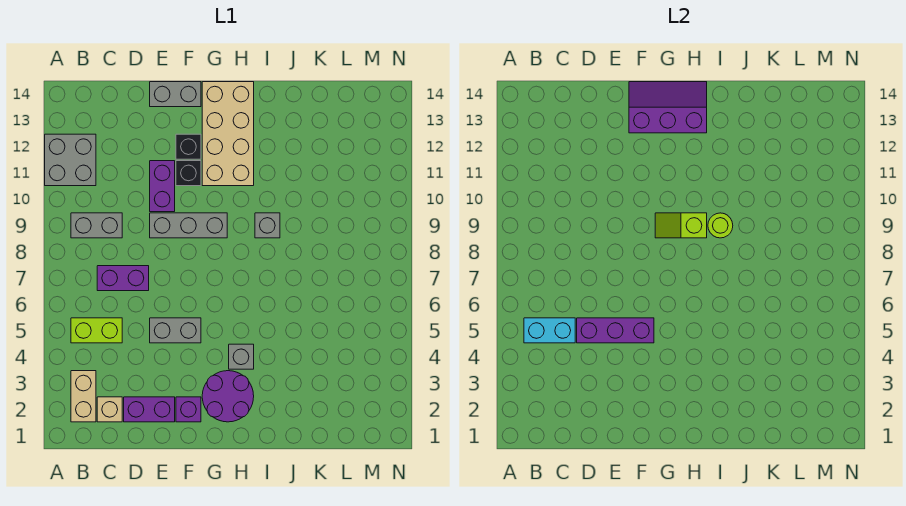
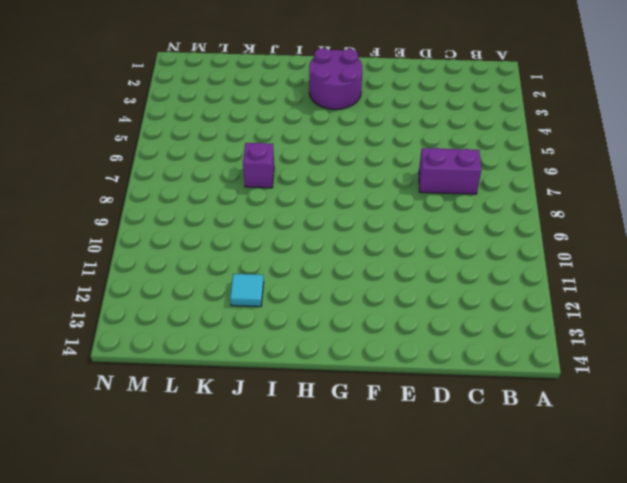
purple 1x1 brick [243,143,274,188] -> purple 1x1 brick moved to [176,397,201,422]
cyan 1x1 tile [230,274,264,307] -> none
none -> grey 2x2 brick [45,134,96,186]
none -> tan 1x2 brick [71,371,96,422]
none -> lime 1x2 brick [71,318,122,343]

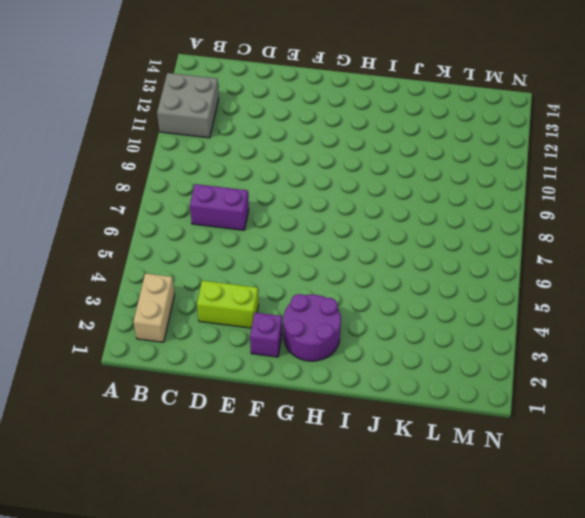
lime 1x2 brick [197,281,258,328] -> lime 1x2 brick moved to [71,318,122,343]
none -> grey 1x2 brick [71,213,122,238]
none -> tan 1x1 brick [97,397,122,422]
none -> purple 1x2 brick [124,397,175,422]

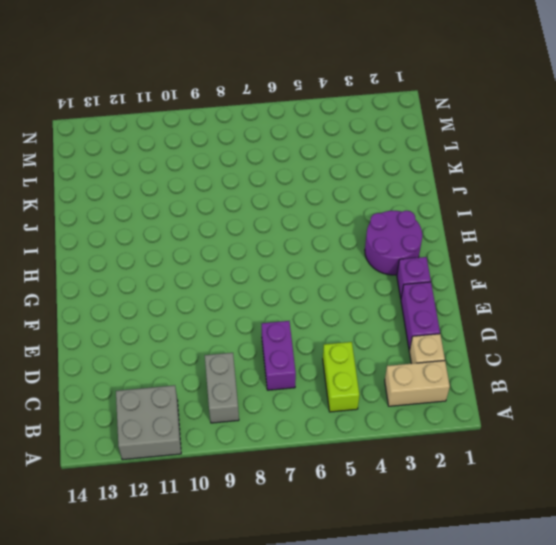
none -> grey 1x2 brick [150,318,201,343]
none -> grey 1x3 brick [150,213,227,238]
none -> purple 1x2 brick [150,161,175,212]

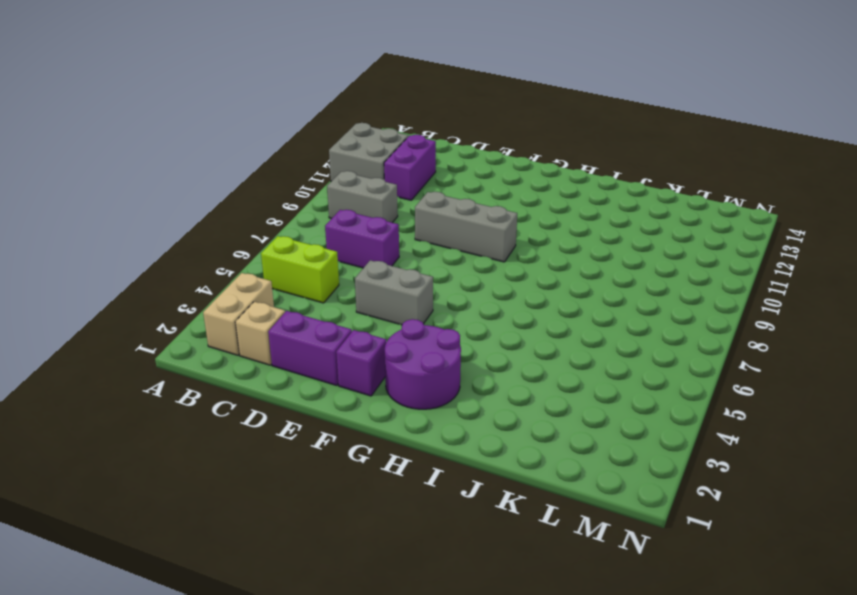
purple 1x2 brick [384,135,436,200] -> purple 1x2 brick moved to [150,161,175,212]
none -> grey 1x2 brick [150,82,201,107]
none -> black 1x1 brick [176,161,201,186]
none -> black 1x1 brick [176,134,201,159]

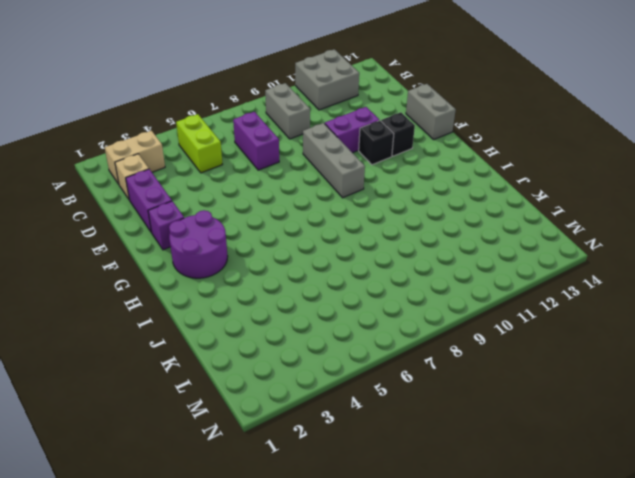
none -> grey 1x2 brick [150,318,201,343]
none -> tan 2x4 brick [202,82,254,186]
none -> grey 1x1 brick [229,344,254,369]

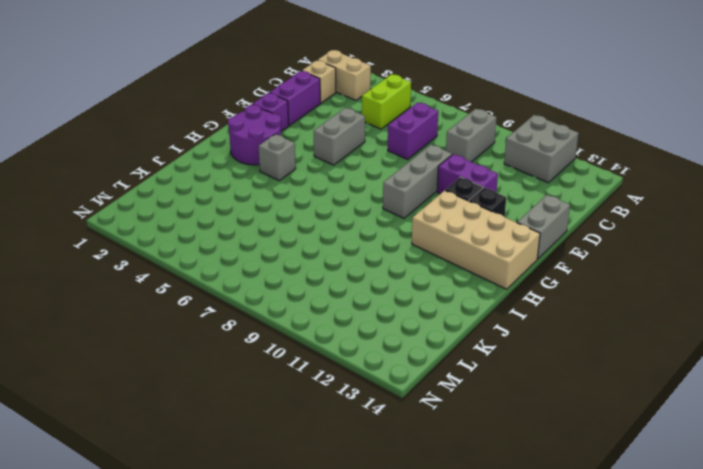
none -> grey 1x1 brick [255,213,280,238]
none -> cyan 1x2 brick [524,318,575,343]
none -> purple 1x3 brick [577,318,654,343]

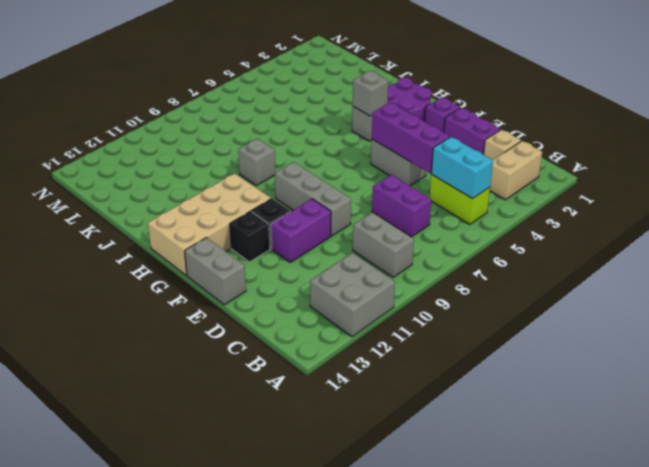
grey 1x1 brick [353,71,388,116] -> none
none -> purple 2x3 slope [629,82,707,133]
none -> lime 1x2 slope [655,213,707,238]
none -> lime 1x1 round brick [708,213,733,238]

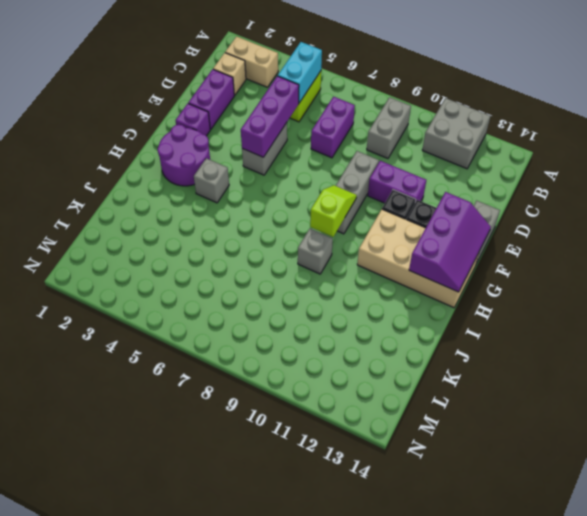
none -> lime 1x1 round brick [708,213,733,238]

